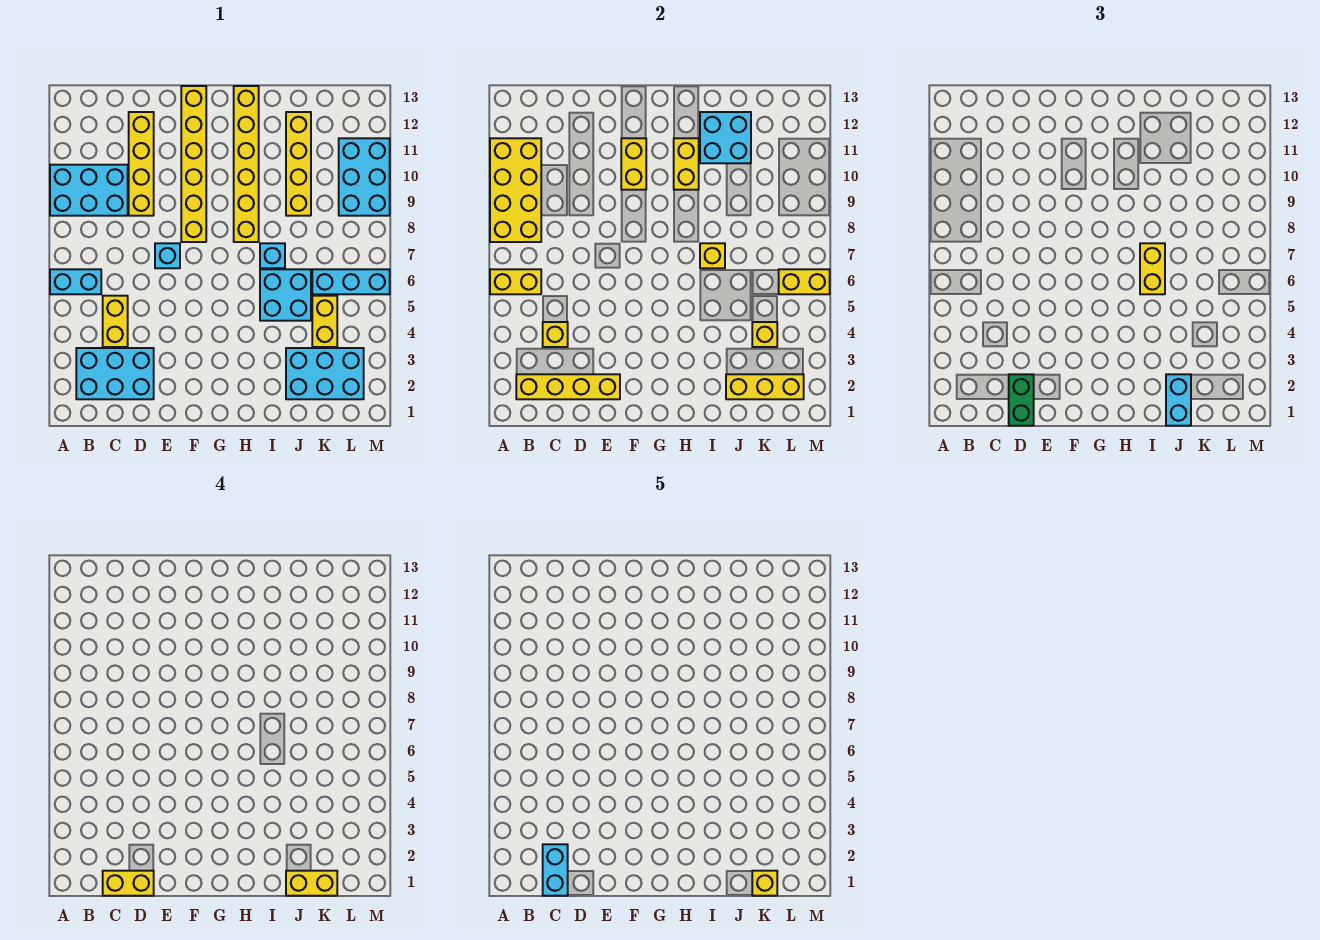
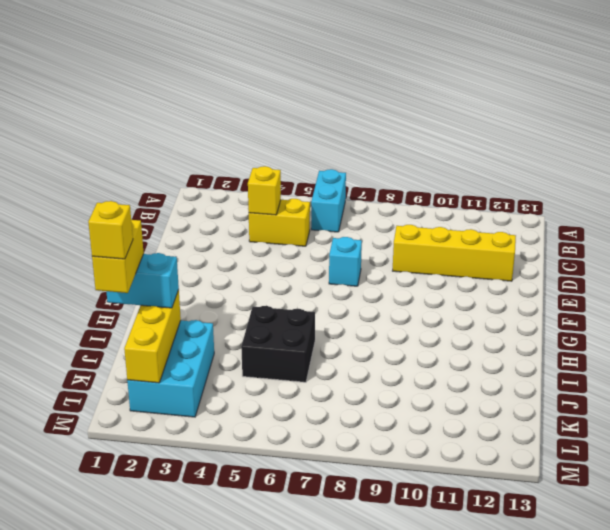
black 2x2 brick [241,306,315,382] -> cyan 2x2 brick [260,269,311,321]
none -> cyan 2x3 brick [50,165,128,216]
none -> cyan 2x3 brick [76,348,154,399]
none -> yellow 1x6 brick [181,86,206,242]
none -> yellow 1x6 brick [234,86,259,242]

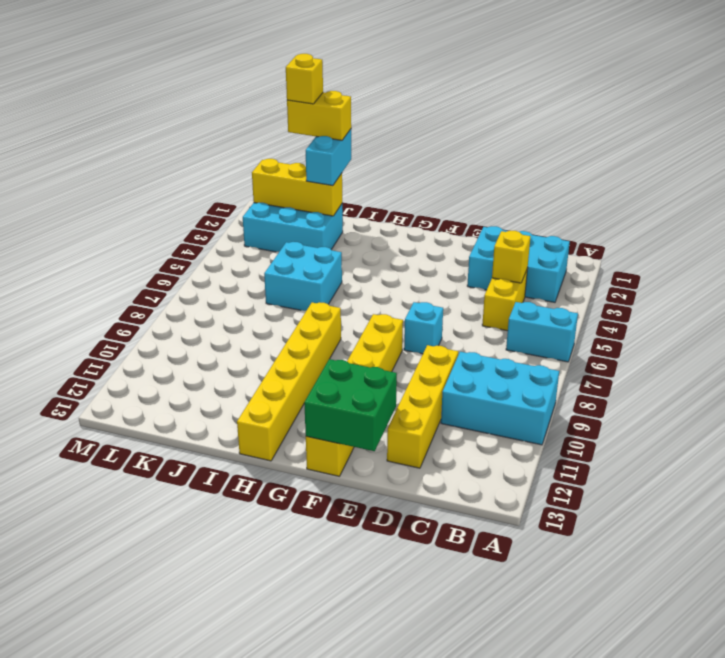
green 2x2 brick [304,359,397,451] -> none
none -> cyan 1x1 brick [260,243,285,268]
none -> yellow 1x4 brick [286,112,311,216]
none -> yellow 1x2 brick [312,296,337,347]
none -> cyan 1x3 brick [312,269,390,294]

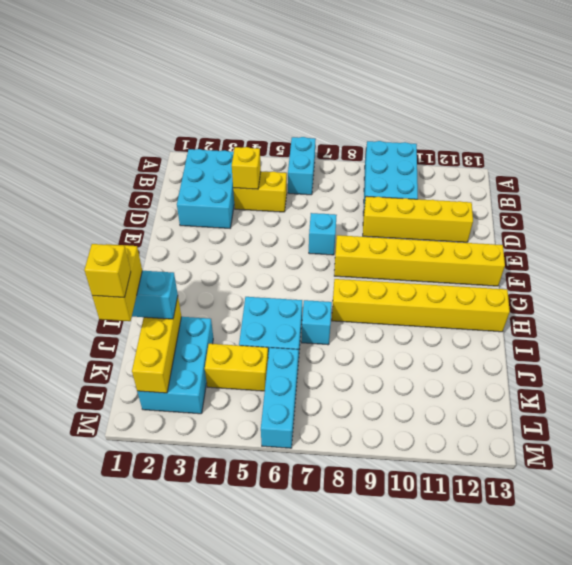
none -> yellow 1x4 brick [286,112,311,216]
none -> cyan 2x3 brick [339,138,390,216]
none -> yellow 1x2 brick [490,269,541,294]
none -> yellow 2x4 brick [490,138,541,242]

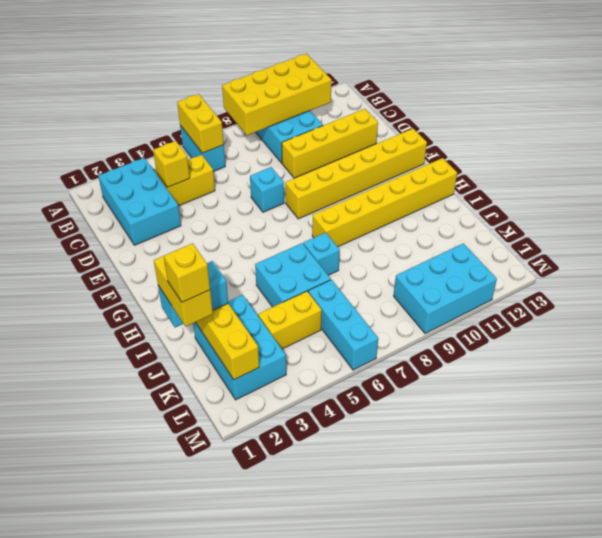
none -> yellow 1x4 brick [286,112,311,216]
none -> yellow 1x4 brick [516,374,620,399]
none -> yellow 1x2 brick [621,138,646,190]
none -> yellow 1x2 brick [674,138,699,190]

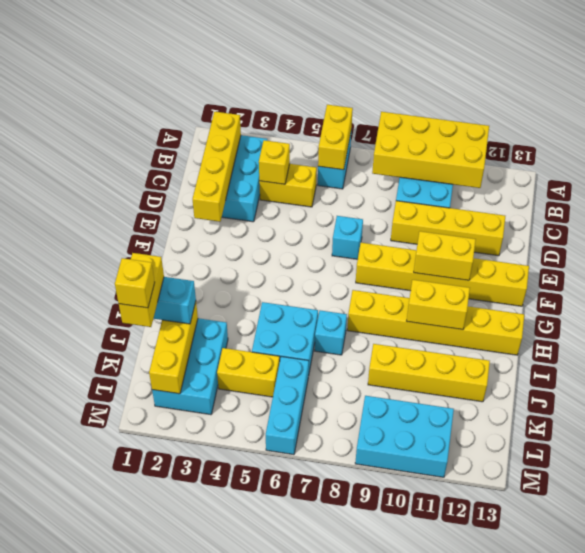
none -> yellow 1x1 brick [700,243,725,268]
none -> cyan 2x2 brick [700,112,751,163]
none -> yellow 1x1 brick [752,322,777,347]
none -> yellow 1x2 brick [779,269,830,294]

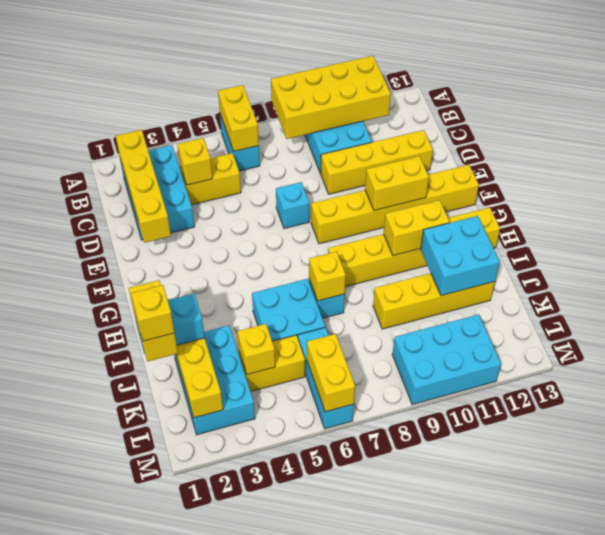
none -> green 1x2 brick [1009,374,1034,426]
none -> yellow 1x2 brick [1140,243,1165,294]
none -> yellow 1x2 brick [103,871,154,896]
none -> cyan 1x2 brick [543,844,568,896]

